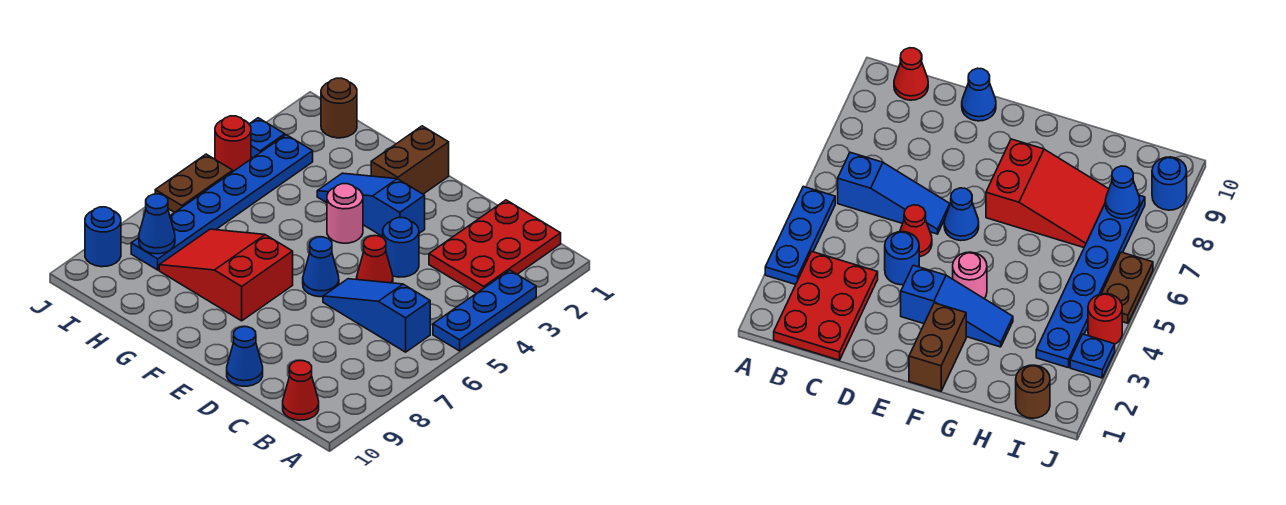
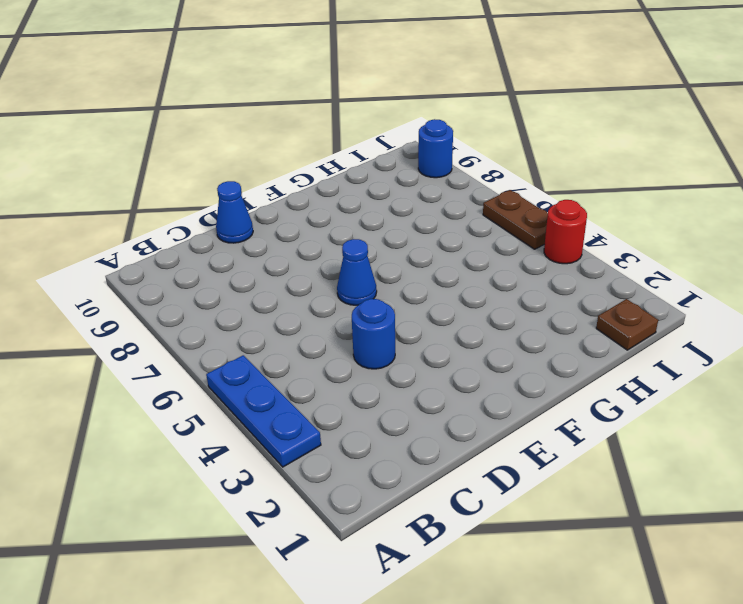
brown 1x1 plate [596,299,658,350] -> brown 1x1 round brick [321,78,357,138]
none -> red 2x3 plate [429,200,561,293]
none -> blue 1x3 slope [323,279,430,352]
none -> red 1x1 cone [283,361,319,420]

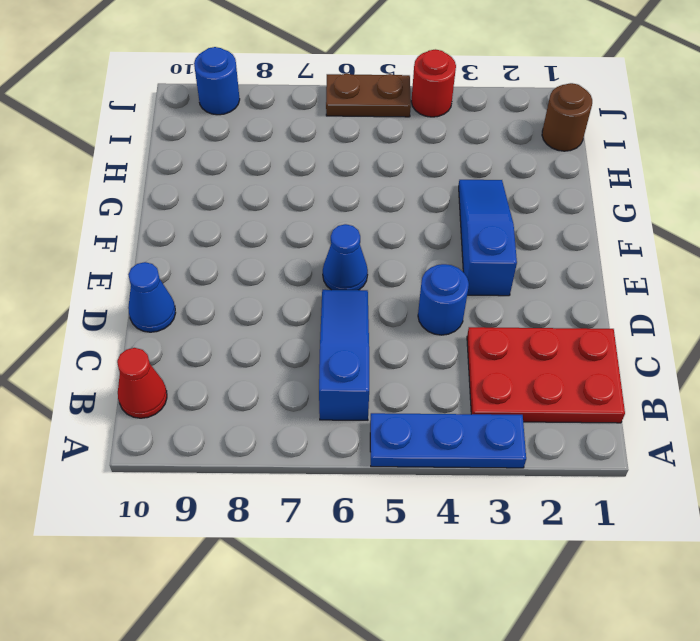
none -> red 1x1 cone [357,236,393,283]
none -> brown 1x2 brick [371,126,449,194]
none -> pink 1x1 round brick [327,184,363,243]

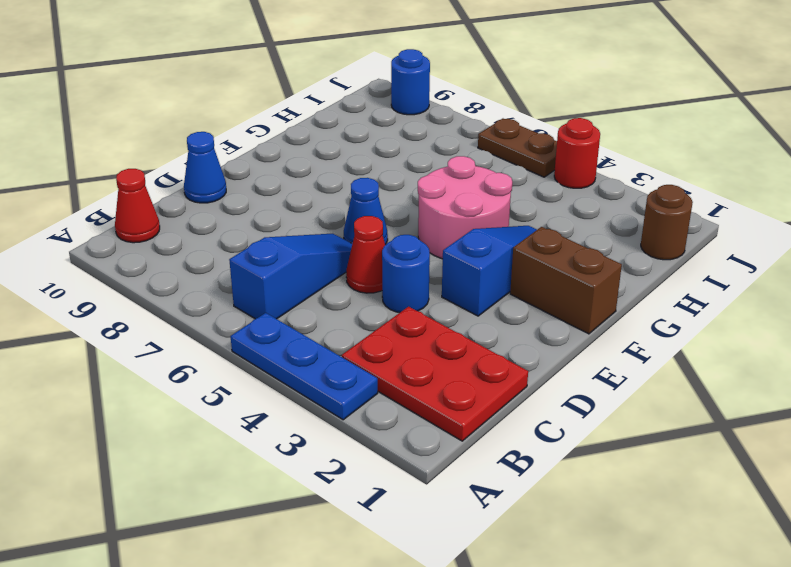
pink 2x2 round brick [418,156,512,259] -> pink 1x1 round brick [327,184,363,243]
none -> red 2x3 slope [159,229,293,321]
none -> blue 1x6 plate [131,135,313,270]
none -> blue 1x1 plate [250,118,285,158]

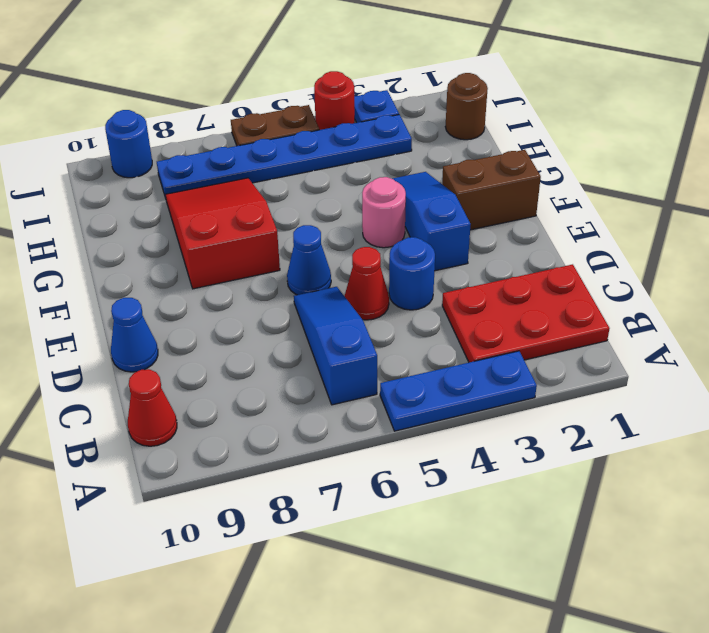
none -> blue 1x1 cone [139,194,175,254]

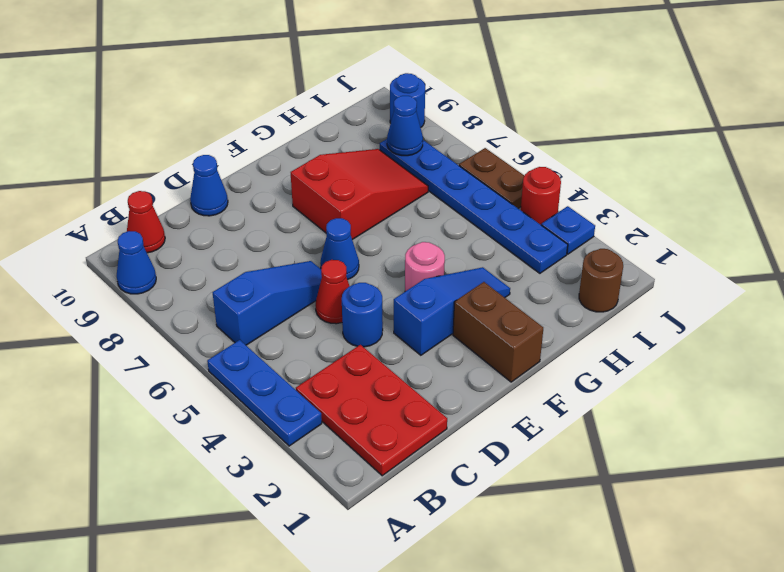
blue 1x1 cone [117,231,156,294] -> none

